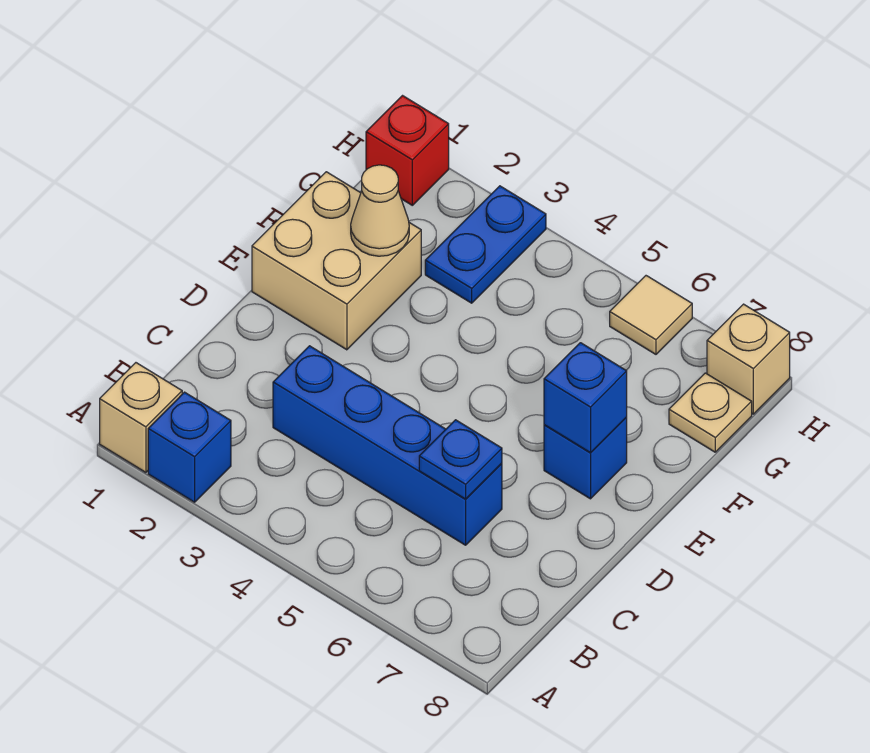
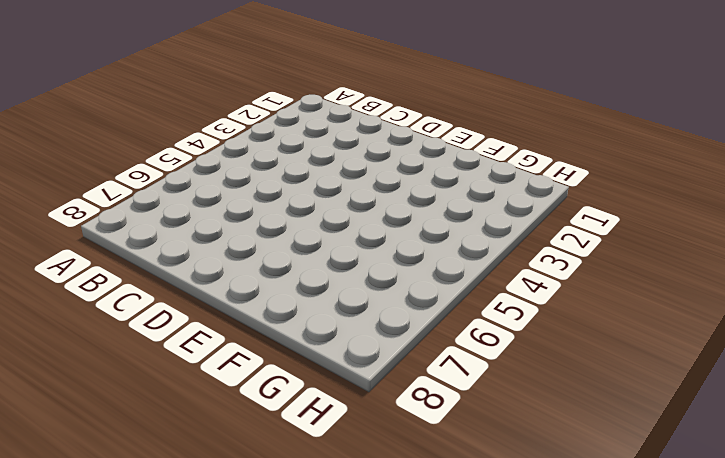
none -> tan 1x1 brick [100,363,182,472]
none -> blue 1x1 brick [148,392,231,502]
none -> blue 1x4 brick [273,346,502,545]

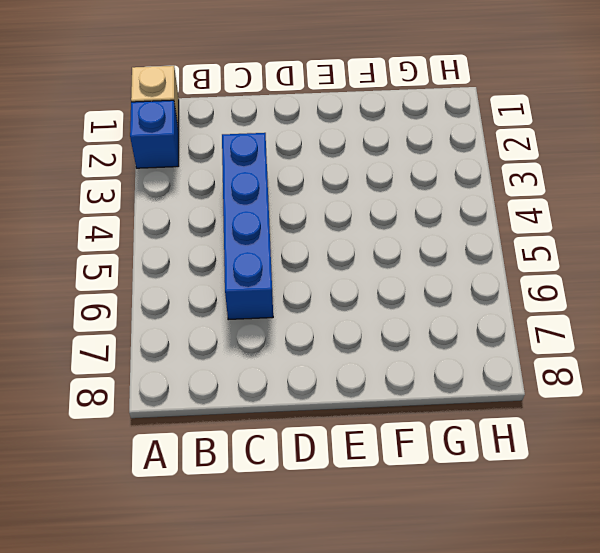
none -> tan 2x2 brick [252,172,421,350]
none -> blue 1x1 brick [544,417,627,499]
none -> blue 1x2 plate [425,186,546,303]

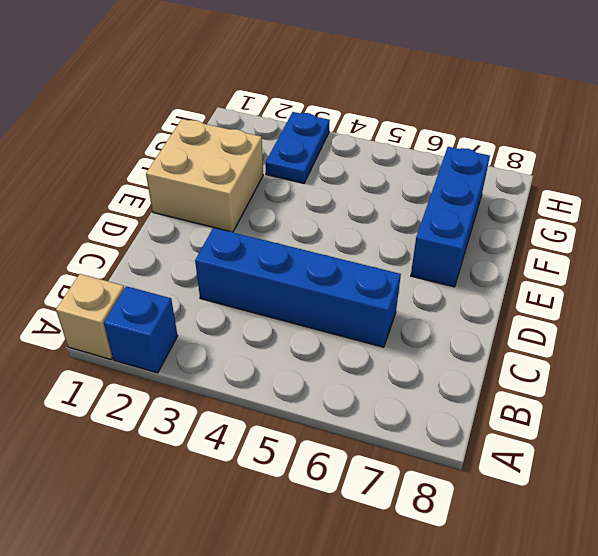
blue 1x3 brick [411,147,490,287] -> blue 1x1 brick [544,417,627,499]
none -> tan 1x1 plate [669,373,752,452]
none -> red 1x1 brick [366,96,449,205]
none -> tan 1x1 tile [610,276,692,354]

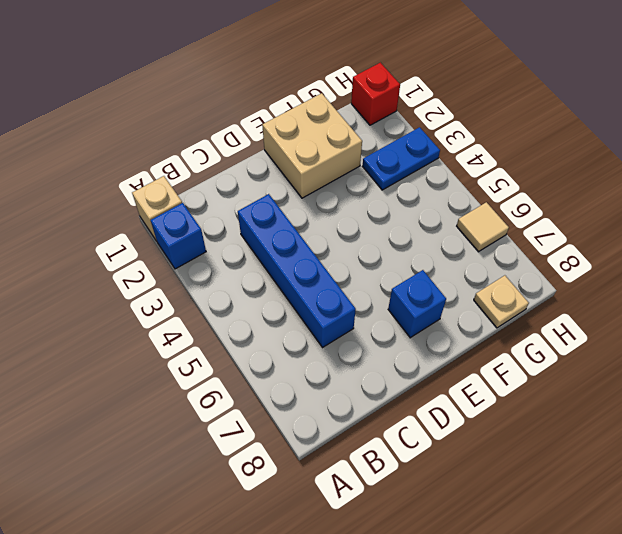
none -> tan 1x1 brick [707,304,790,414]
none -> blue 1x1 plate [419,420,502,499]
none -> blue 1x1 brick [544,343,627,453]

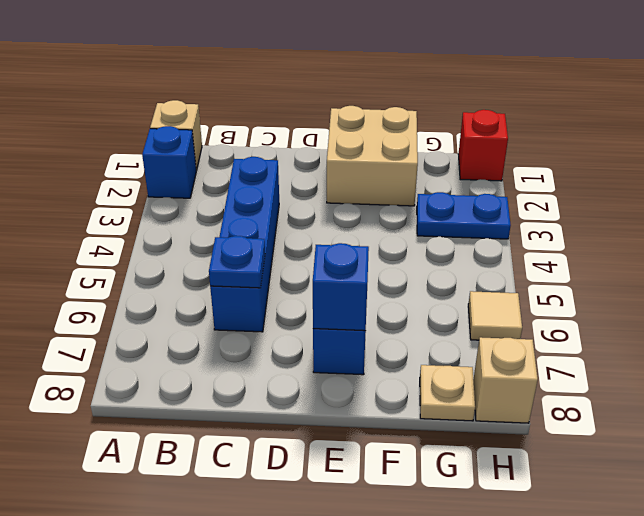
none -> tan 1x1 cone [351,165,409,256]

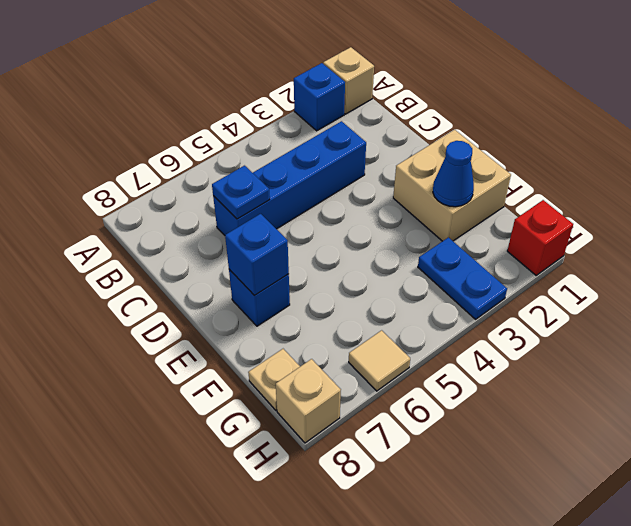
blue 1x1 cone [433,141,474,207] -> tan 1x1 cone [351,165,409,256]

